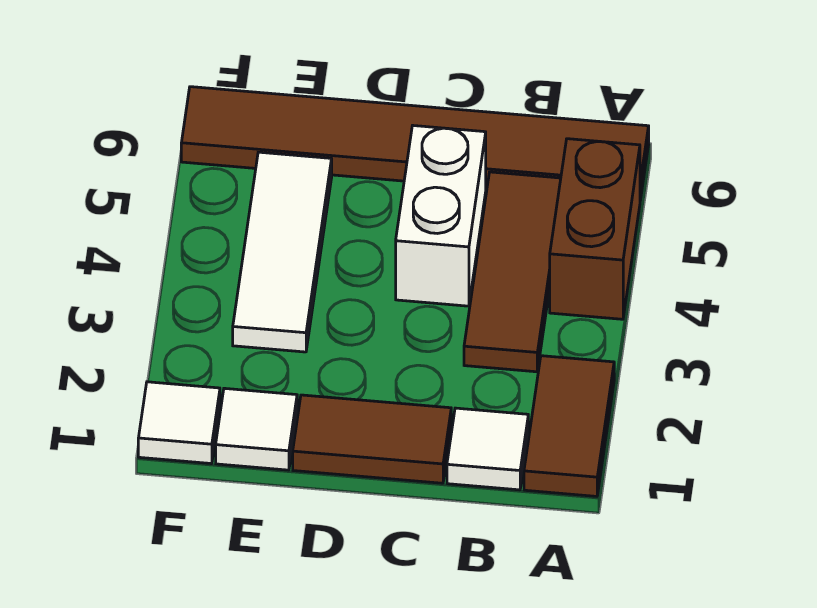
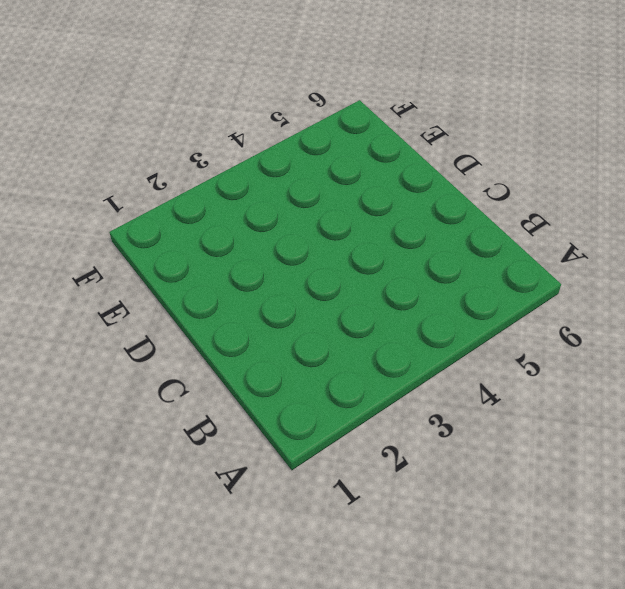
none -> brown 1x2 tile [524,356,614,496]
none -> brown 1x2 brick [550,139,640,319]

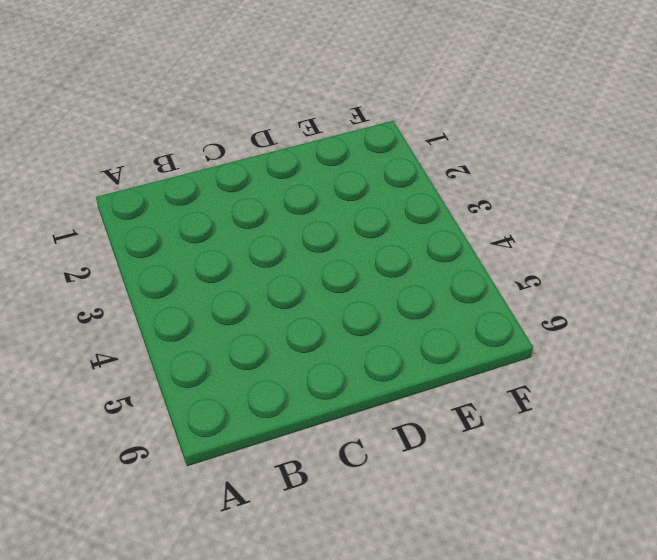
none -> brown 1x2 tile [524,356,614,496]
none -> brown 1x2 brick [550,139,640,319]

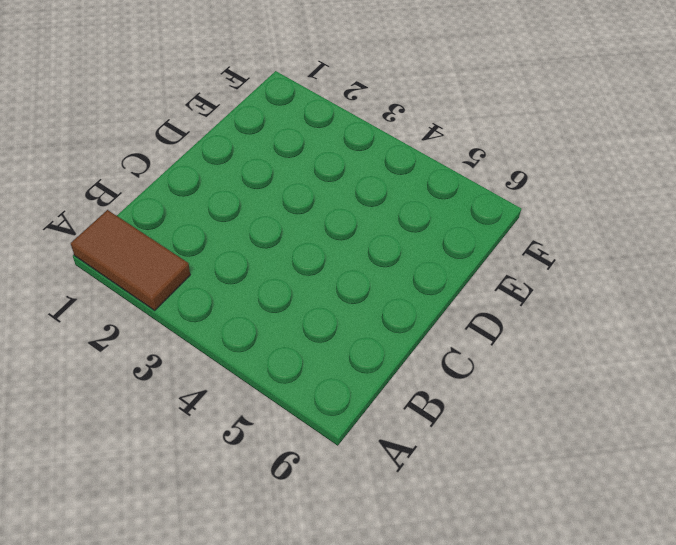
none -> brown 1x2 brick [550,139,640,319]
none -> brown 1x6 tile [181,87,649,200]

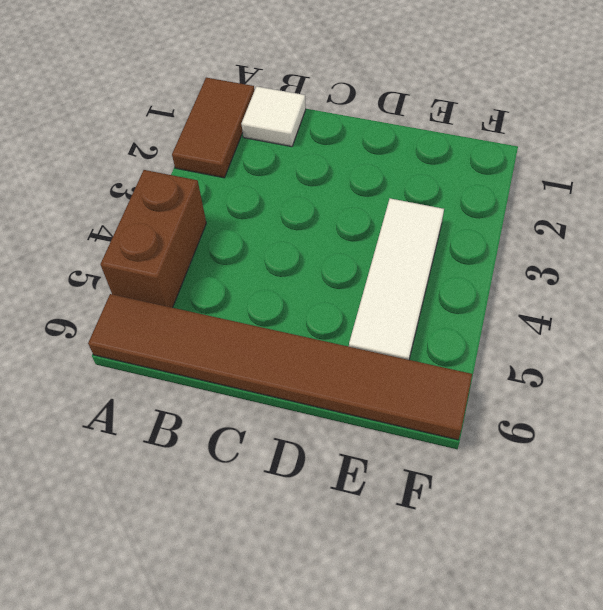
none -> brown 1x3 tile [464,172,561,372]
none -> brown 1x2 tile [293,395,451,483]

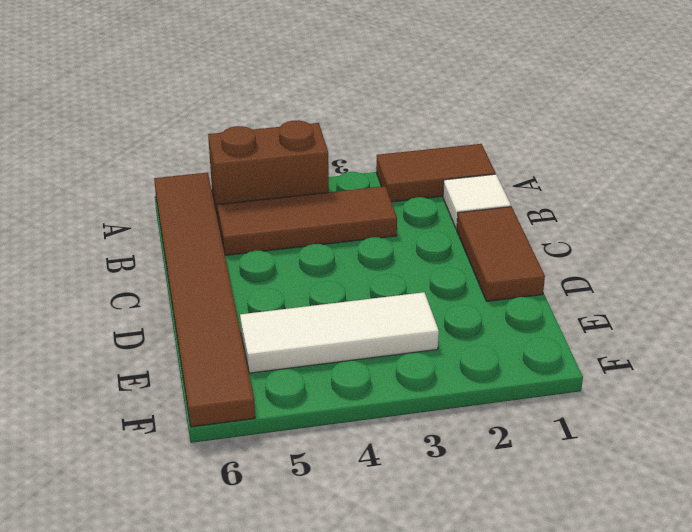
none -> white 1x2 brick [396,126,486,306]
none -> white 1x1 tile [216,388,297,470]

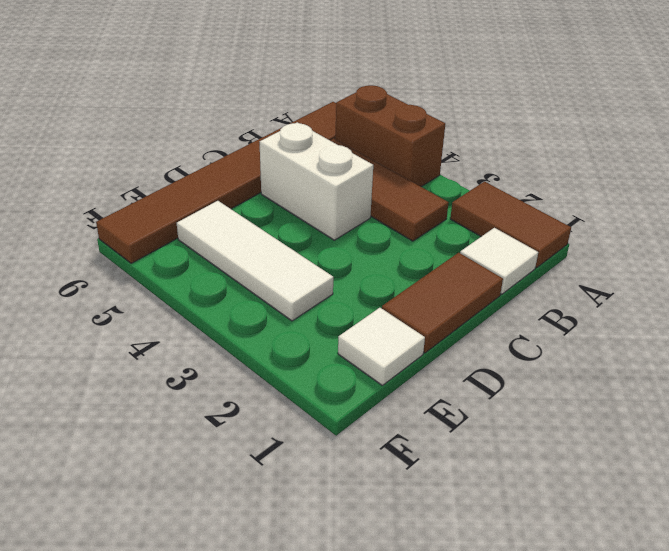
none -> white 1x1 tile [138,382,220,464]

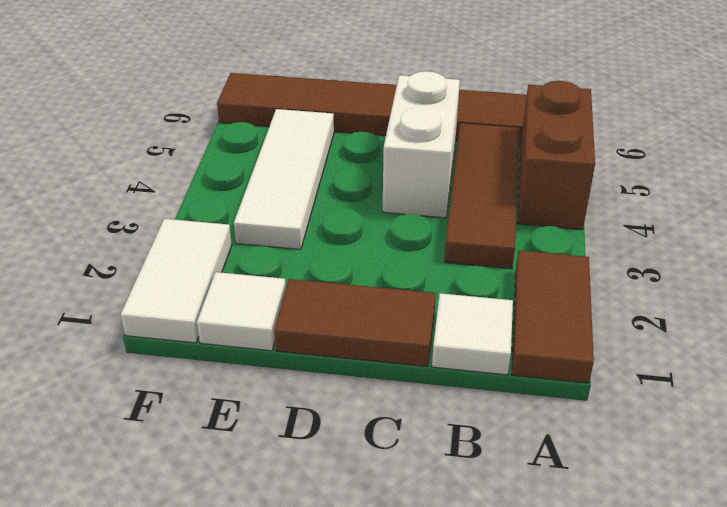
white 1x2 tile [120,219,232,343] -> white 1x1 tile [138,382,220,464]

